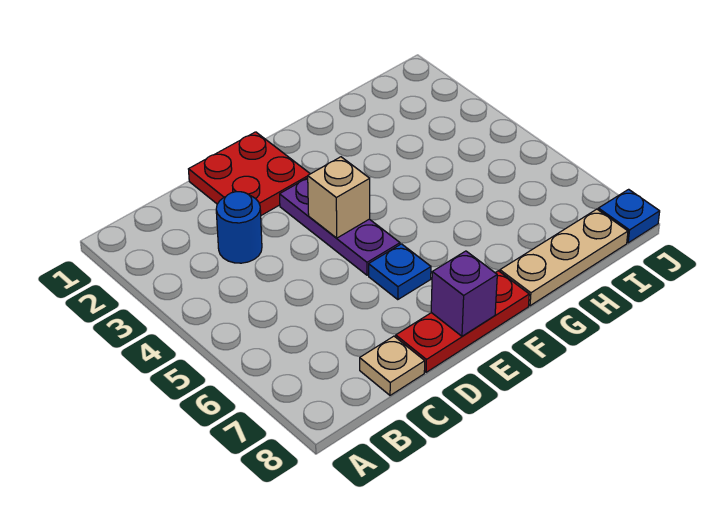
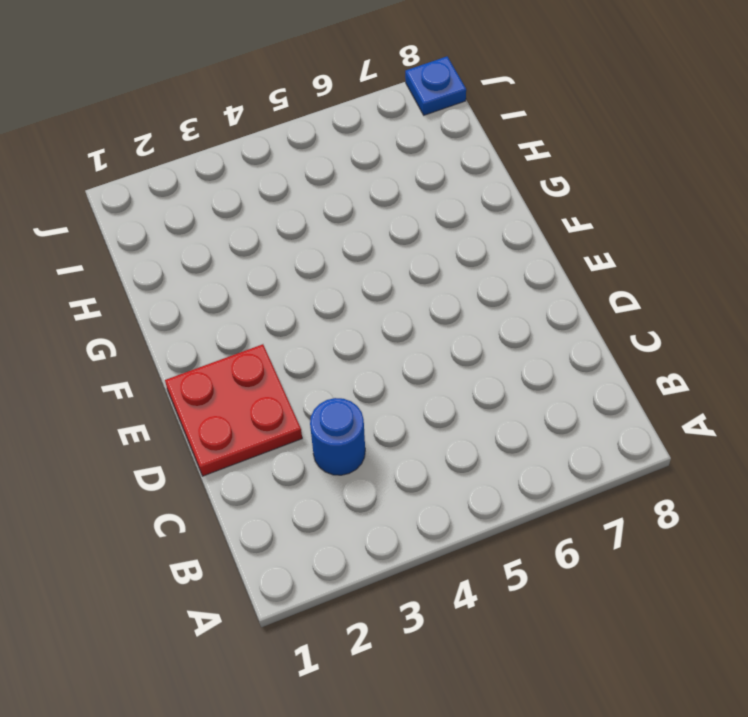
none -> tan 1x1 plate [360,336,425,395]
none -> red 1x3 plate [396,271,529,372]

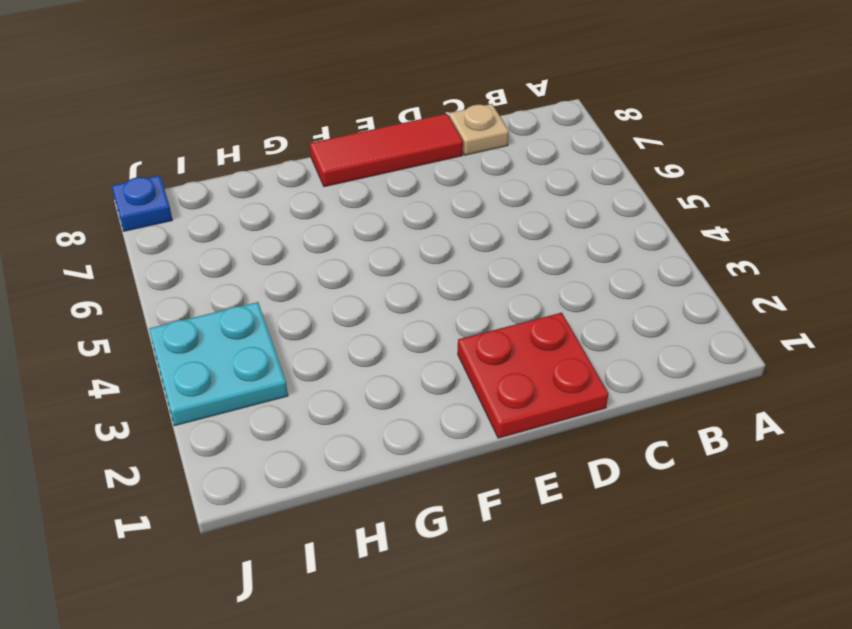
red 1x3 tile [310,114,463,187] -> red 1x3 plate [396,271,529,372]
cyan 2x2 plate [149,302,288,426] -> none
none -> blue 1x1 round brick [216,192,262,263]
none -> purple 1x3 plate [280,178,400,275]

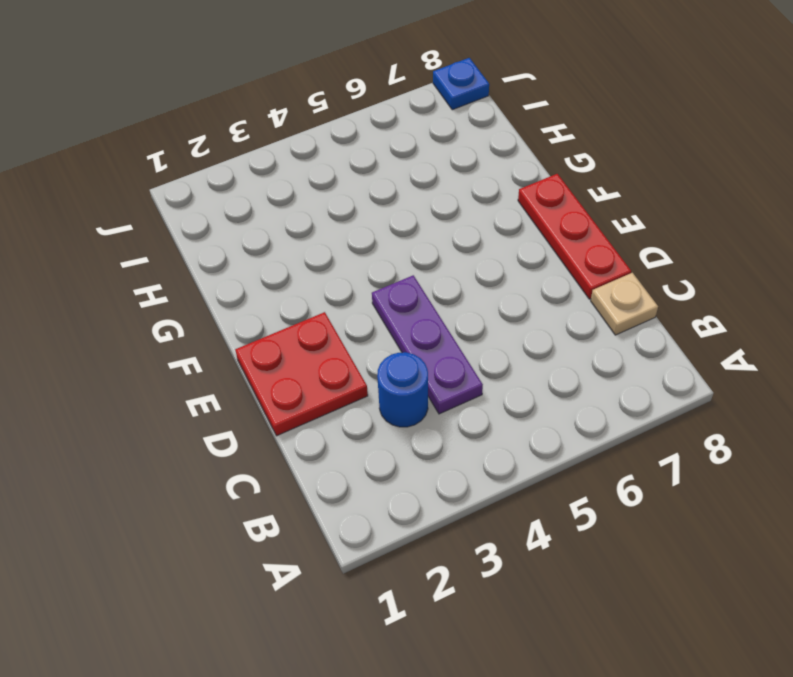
purple 1x3 plate [372,275,483,414] -> purple 1x3 plate turned to [280,178,400,275]
none -> blue 1x1 plate [369,244,431,299]
none -> tan 1x3 plate [500,209,628,306]

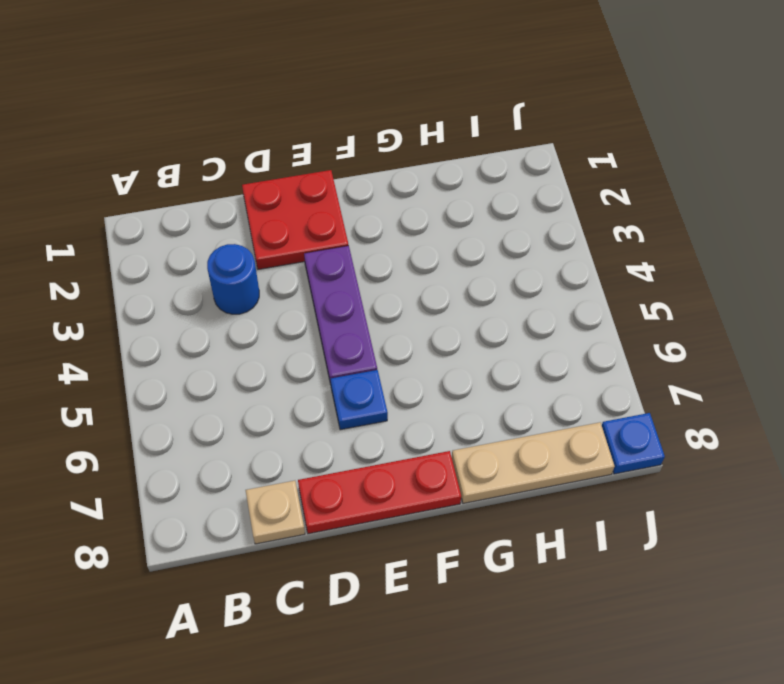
none -> tan 1x1 brick [308,157,370,238]
none -> purple 1x1 brick [431,251,497,336]

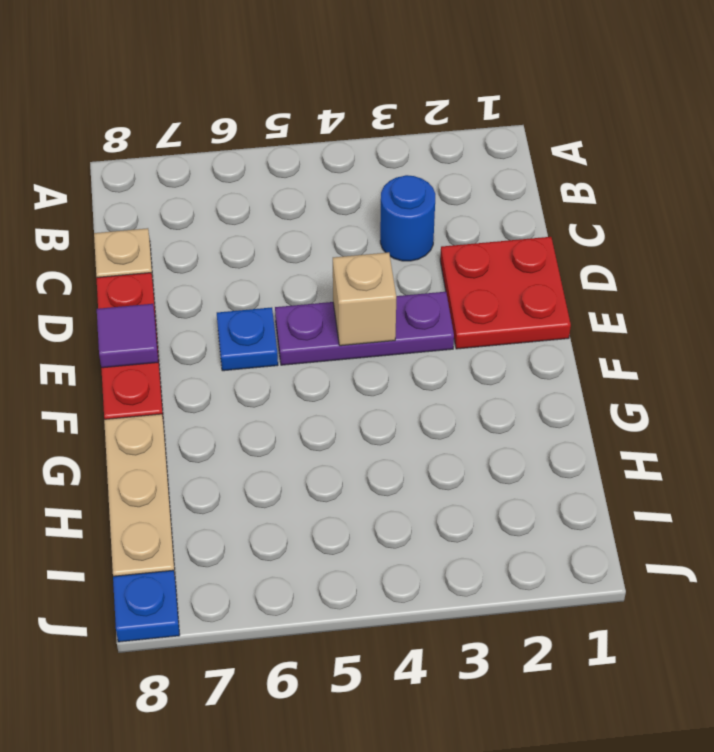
purple 1x1 tile [97,304,158,368] -> purple 1x1 brick [431,251,497,336]

